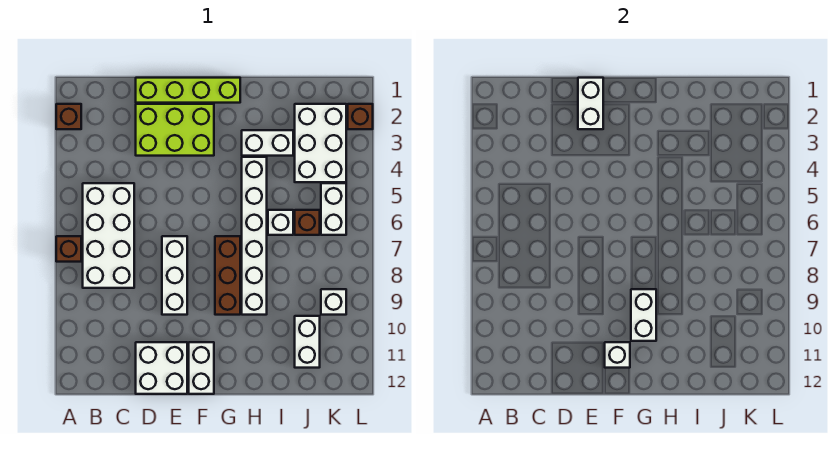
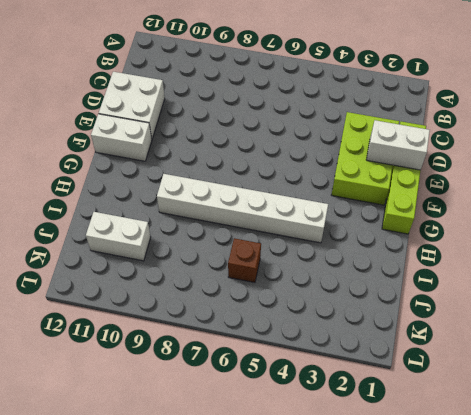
none -> brown 1x1 brick [56,104,81,129]
none -> brown 1x1 brick [56,236,81,262]
none -> white 2x4 brick [83,183,134,288]

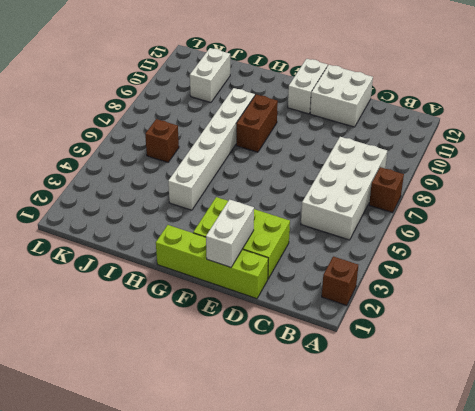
brown 1x2 brick [236,95,278,152] -> brown 1x3 brick [215,236,240,315]
none -> white 1x3 brick [162,236,187,315]
none -> white 1x2 brick [242,130,293,156]
none -> white 1x1 brick [268,210,293,235]

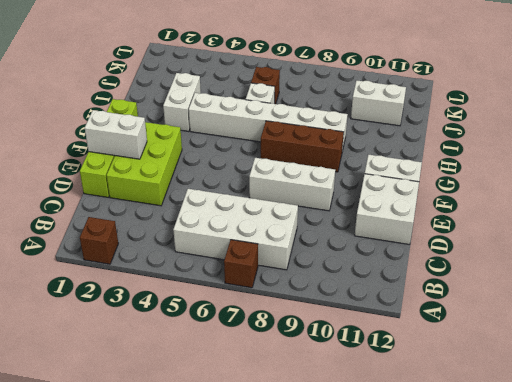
none -> white 2x3 brick [295,104,346,182]
none -> white 1x2 brick [321,183,346,235]
none -> white 1x1 brick [321,289,346,315]

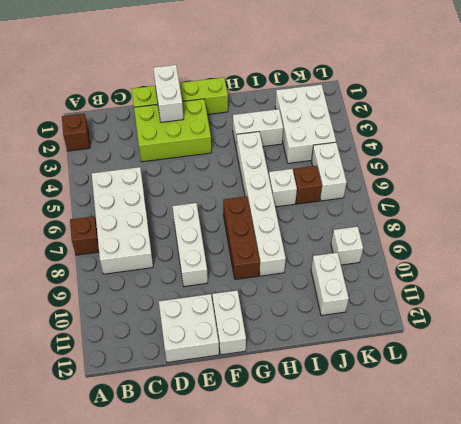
none -> brown 1x1 brick [348,104,373,129]
none -> white 1x1 brick [605,342,630,368]
none -> white 1x2 brick [631,289,656,341]

